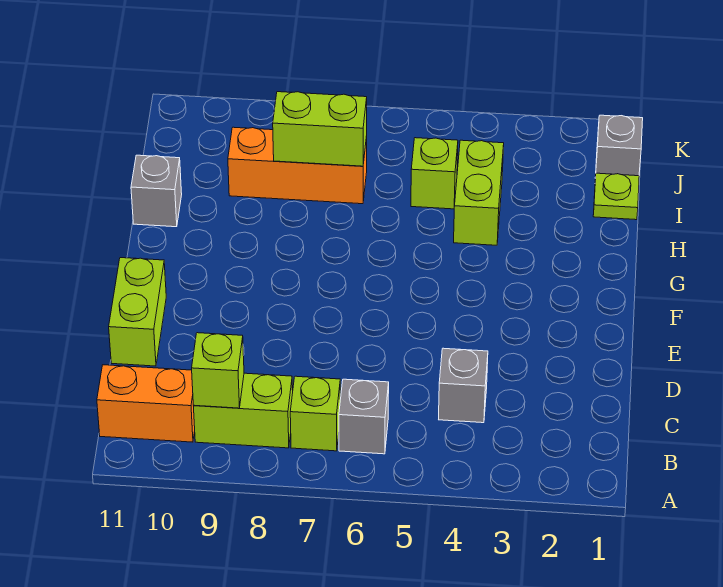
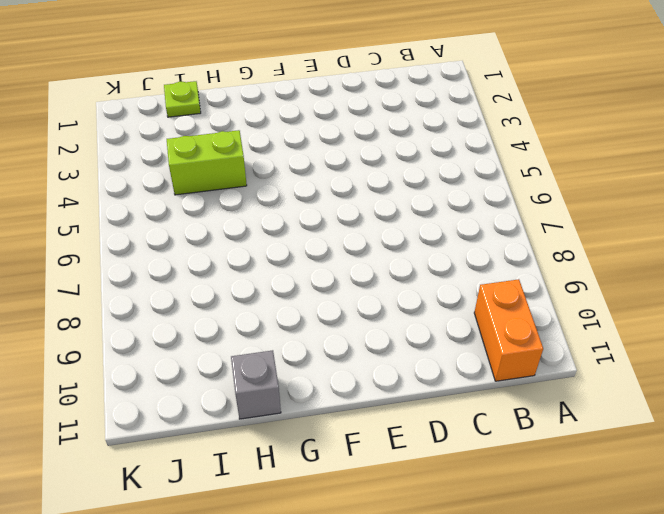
none -> grey 1x1 brick [339,379,389,454]
none -> lime 1x1 brick [290,376,341,451]
none -> lime 1x2 brick [194,373,293,448]

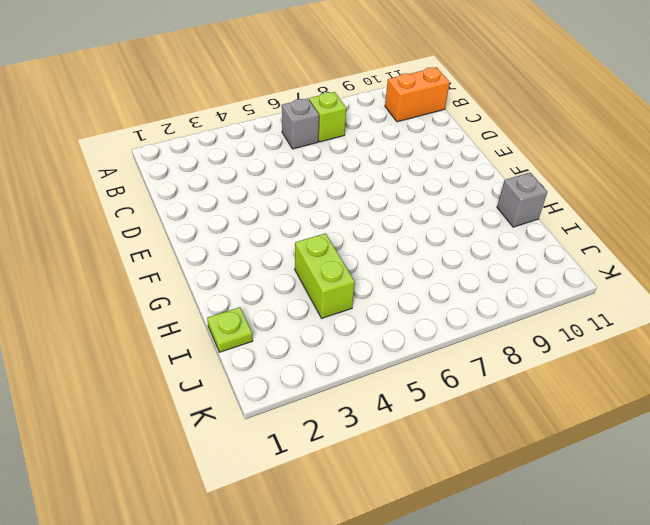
none -> lime 1x2 brick [194,373,293,448]
none -> grey 1x1 brick [439,348,488,423]
none -> lime 1x2 brick [109,258,166,366]

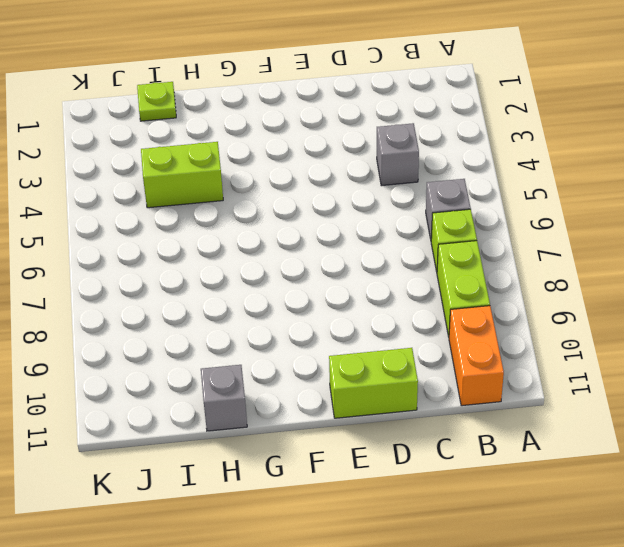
none -> lime 1x1 brick [411,138,458,209]
none -> orange 1x3 brick [228,127,367,204]
none -> grey 1x1 brick [595,115,643,178]

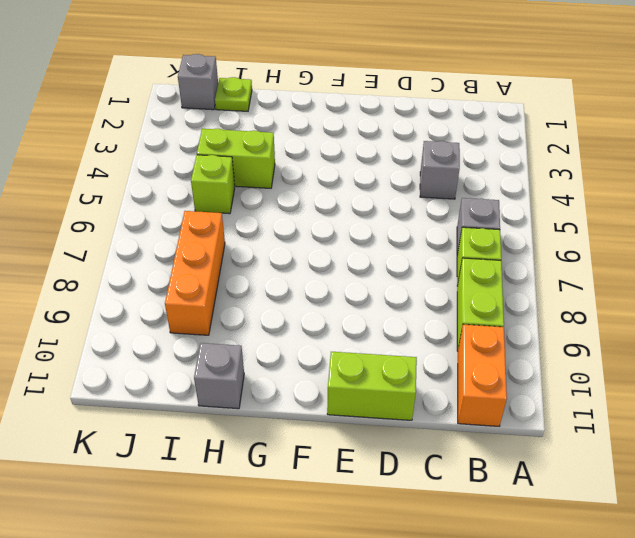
none -> lime 1x1 brick [192,333,244,408]
none -> lime 1x2 brick [273,92,367,166]

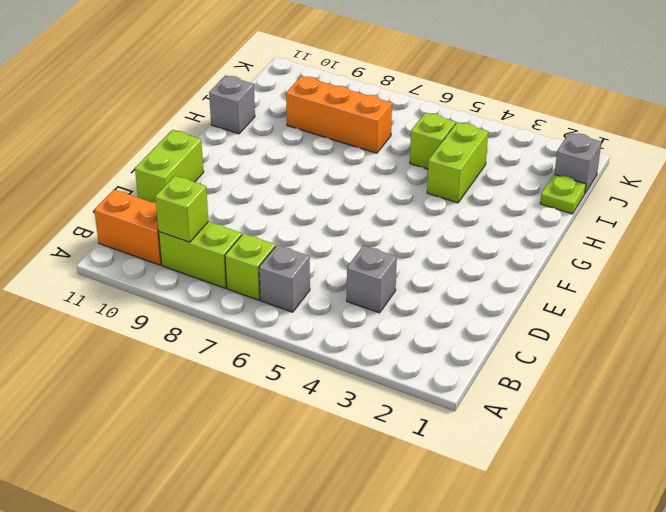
none -> lime 1x2 brick [273,92,367,166]

